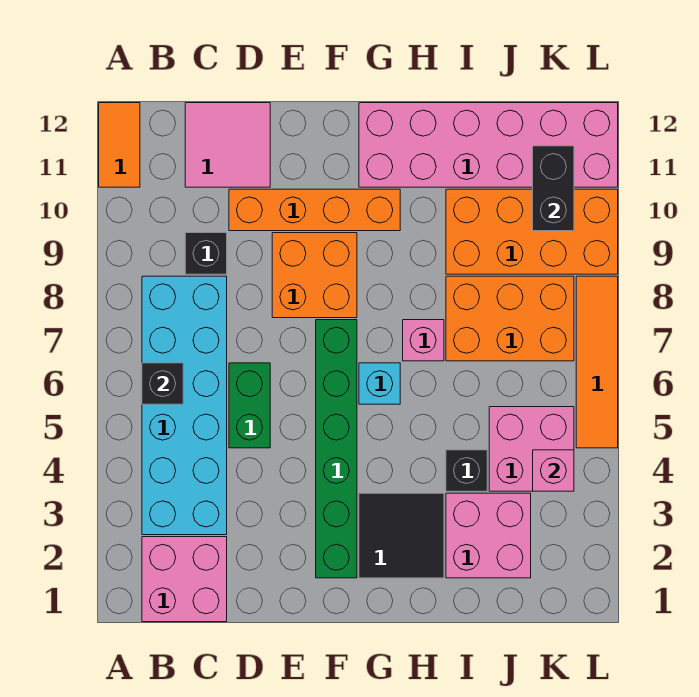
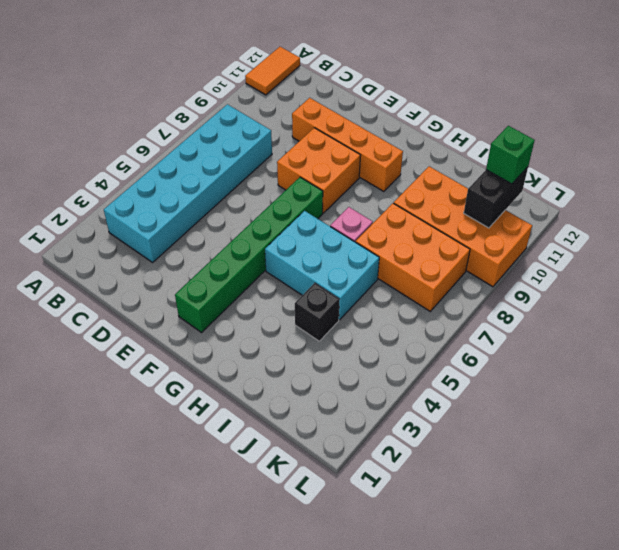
cyan 2x3 brick [265,211,379,320] -> cyan 1x1 brick [359,363,400,404]
green 1x1 brick [486,126,535,184] -> none
none -> pink 2x2 brick [142,537,227,622]
none -> black 1x1 brick [185,233,227,274]
none -> pink 2x2 tile [185,103,270,187]

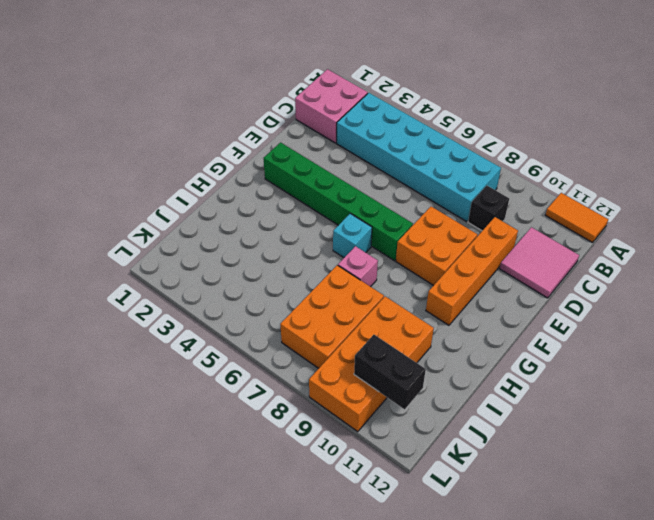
none -> green 1x2 brick [229,363,270,448]
none -> black 2x2 tile [359,493,444,578]
none -> pink 2x6 brick [359,103,618,187]

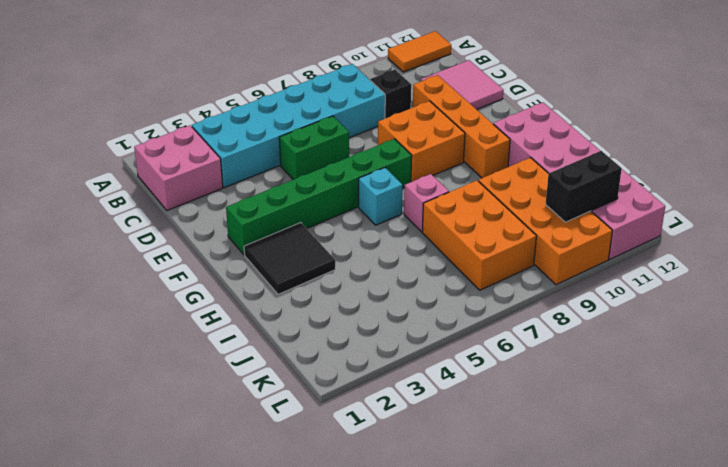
none -> pink 2x2 brick [446,493,531,578]
none -> black 1x1 brick [446,450,487,491]
none -> pink 2x2 brick [489,407,574,491]

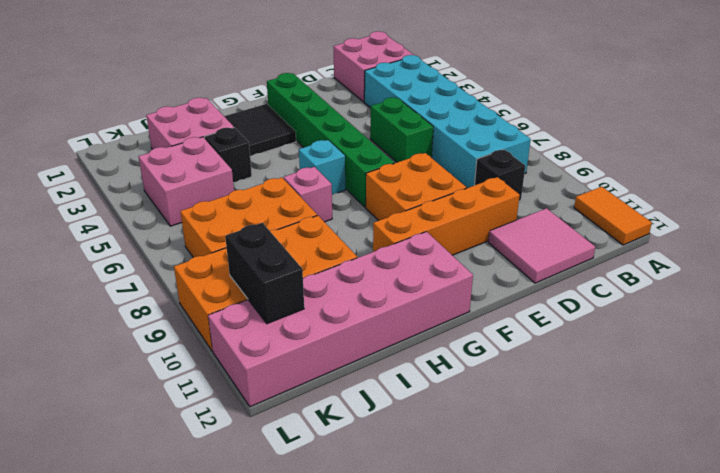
none -> orange 1x4 tile [576,276,618,448]
none -> black 1x1 brick [142,363,183,404]
none -> pink 1x1 brick [533,450,574,491]

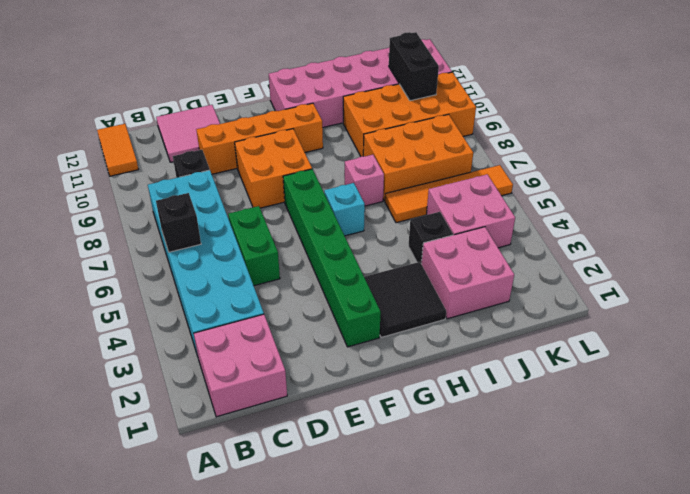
orange 1x4 tile [385,165,513,223] -> orange 1x4 tile turned to [576,276,618,448]
none -> pink 1x1 brick [533,450,574,491]

